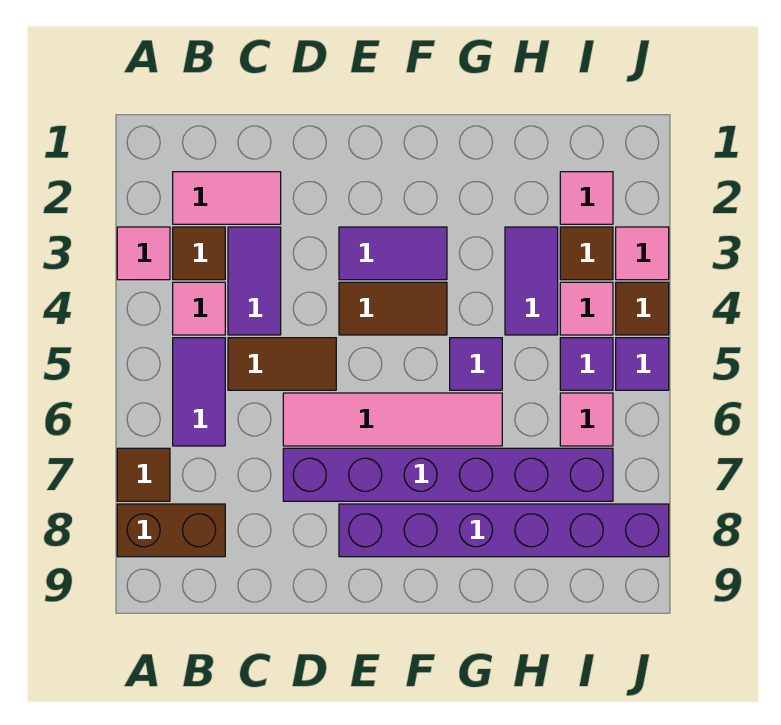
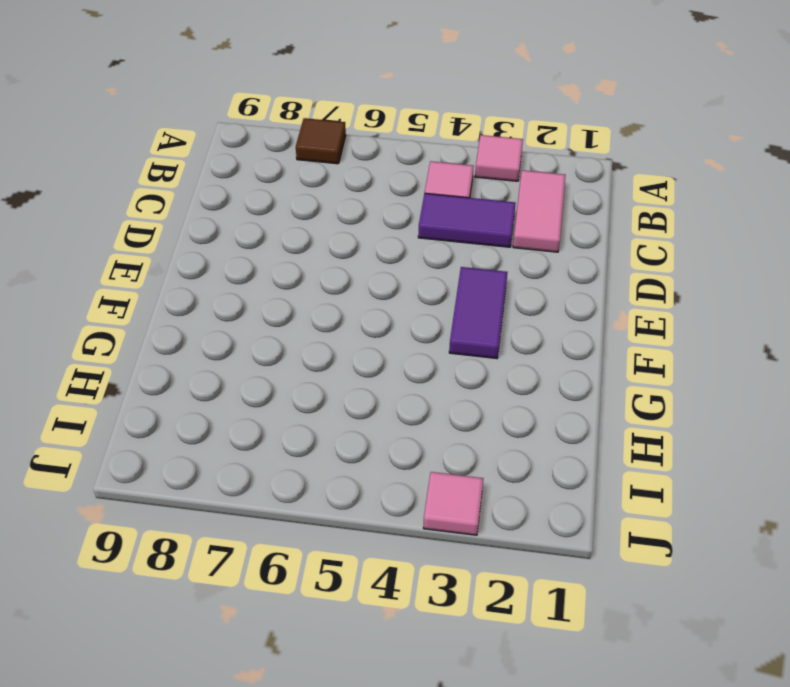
none -> brown 1x2 brick [117,504,225,557]
none -> brown 1x1 tile [173,227,225,280]
none -> purple 1x2 tile [173,338,225,446]

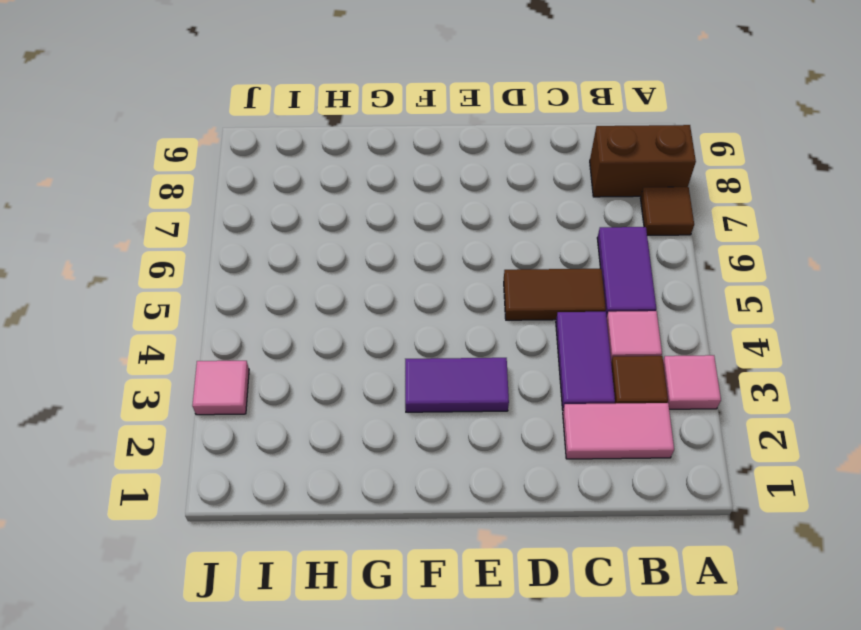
none -> pink 1x4 tile [283,393,502,446]
none -> purple 1x6 brick [283,448,613,501]
none -> brown 1x2 tile [339,282,447,335]

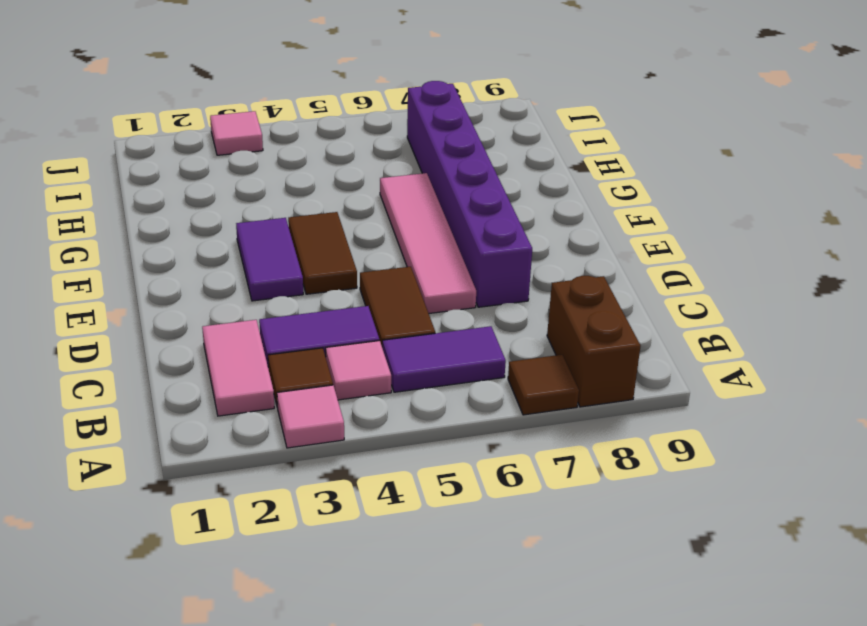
none -> purple 1x6 brick [339,504,669,557]
none -> purple 1x1 tile [450,338,502,390]
none -> purple 1x2 tile [505,227,558,335]

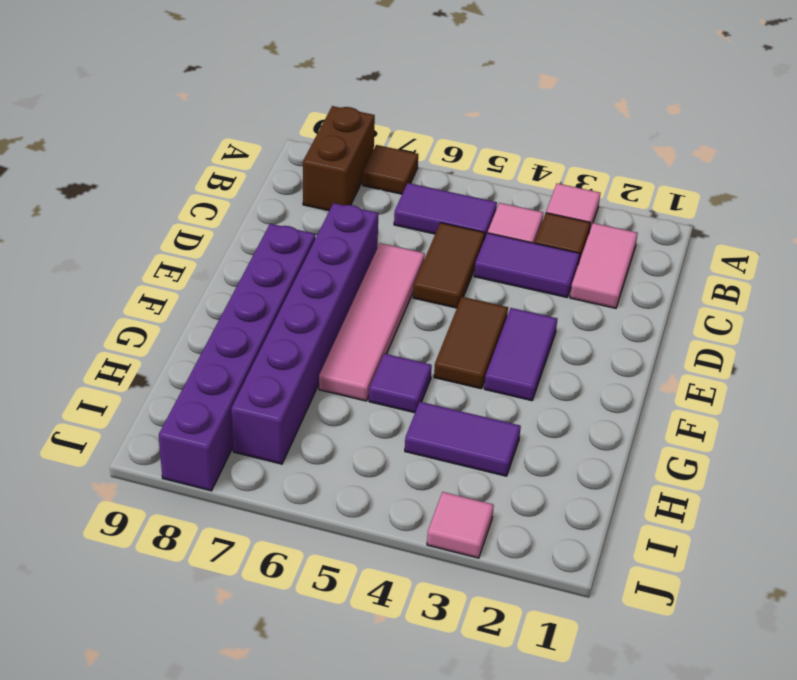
none -> pink 1x1 tile [560,172,613,224]
none -> brown 1x1 tile [560,227,613,280]
none -> pink 1x1 tile [560,282,613,335]

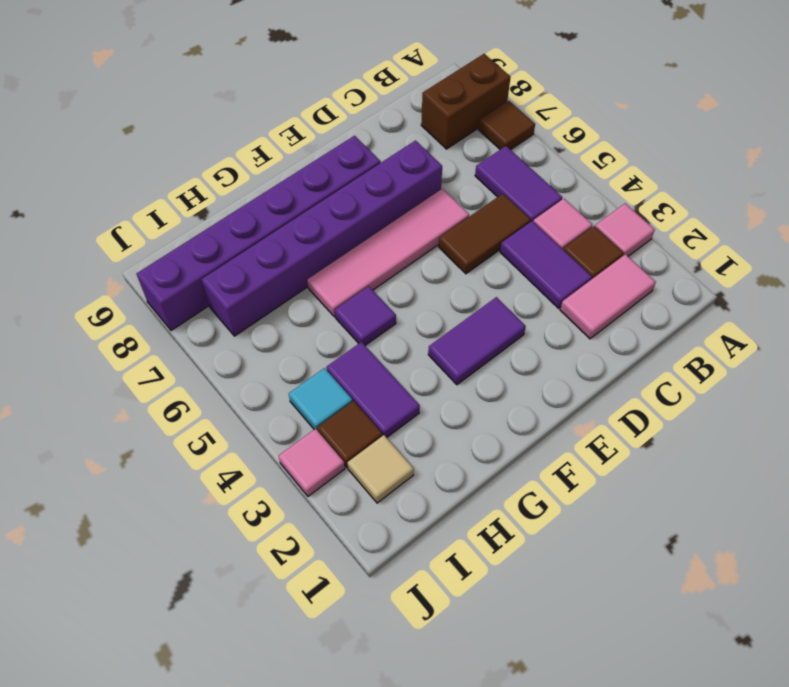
tan 1x1 tile [347,435,414,503] -> pink 1x1 tile [560,172,613,224]
cyan 1x1 tile [289,368,353,431] -> pink 1x1 tile [560,282,613,335]
none -> brown 1x2 tile [339,282,447,335]
none -> purple 1x1 tile [560,338,613,390]
none -> pink 1x1 tile [560,393,613,446]

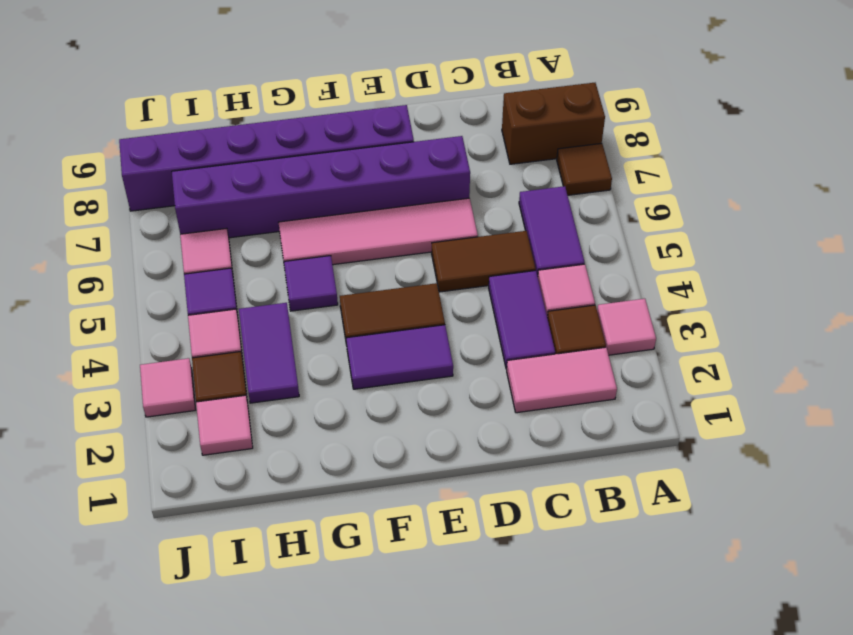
none -> brown 1x1 tile [616,282,669,335]
none -> purple 1x1 tile [616,338,669,390]

